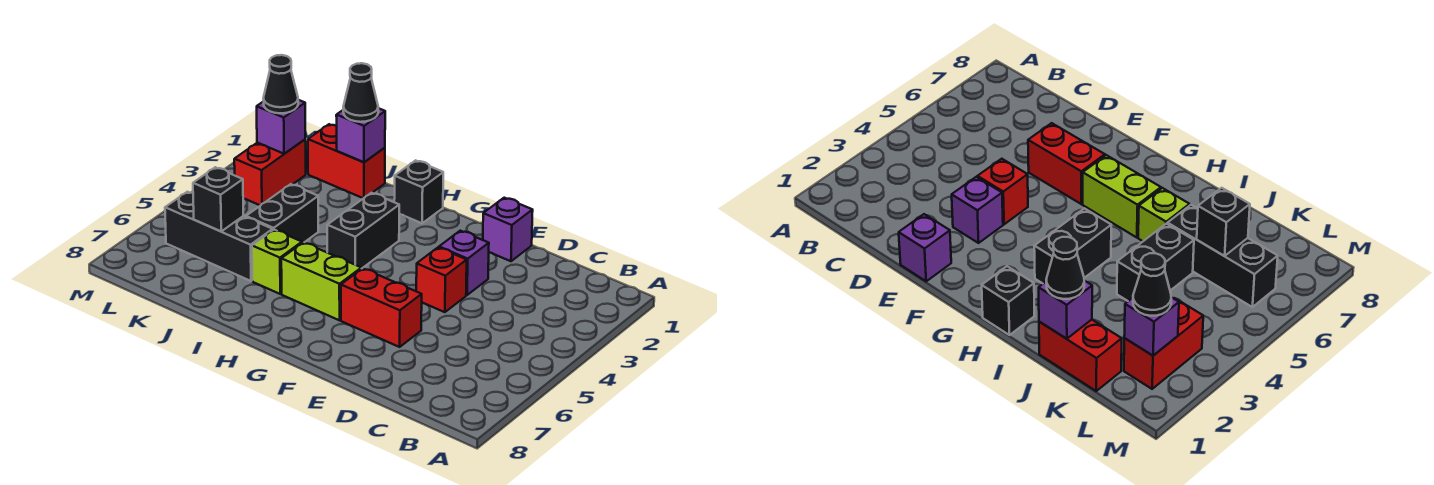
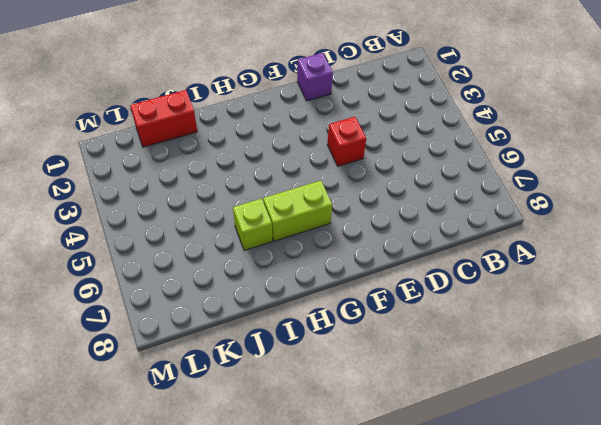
none -> purple 1x1 brick [439,231,489,295]
none -> red 1x2 brick [341,268,422,347]
none -> black 1x1 brick [394,160,443,223]

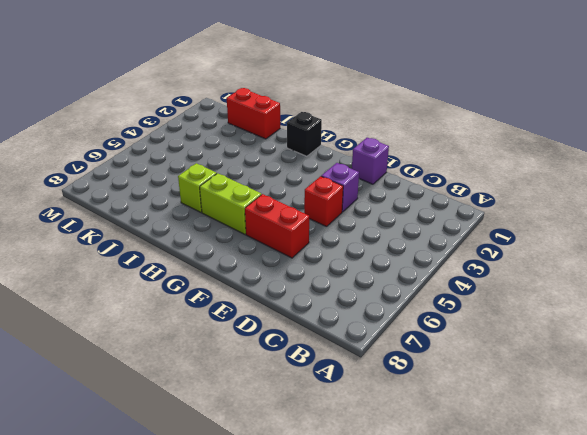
none -> black 1x2 brick [327,193,399,269]
none -> black 1x2 brick [246,184,318,243]
none -> black 1x3 brick [165,192,273,281]

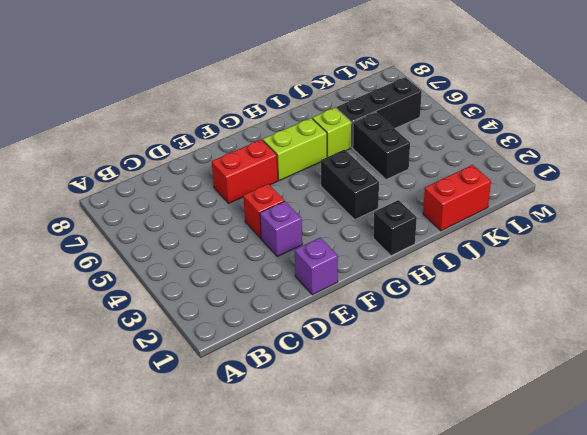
none -> red 1x2 brick [234,140,306,206]
none -> purple 1x1 brick [336,108,385,162]
none -> black 1x1 brick [193,167,243,231]

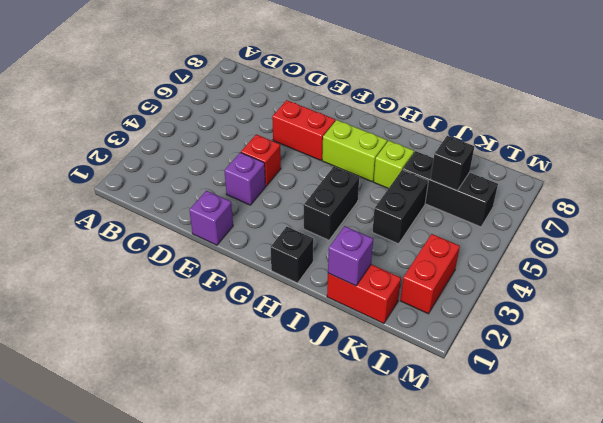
none -> purple 1x1 brick [257,100,305,154]
none -> black 1x1 cone [343,63,378,122]
none -> black 1x1 cone [263,55,298,113]

